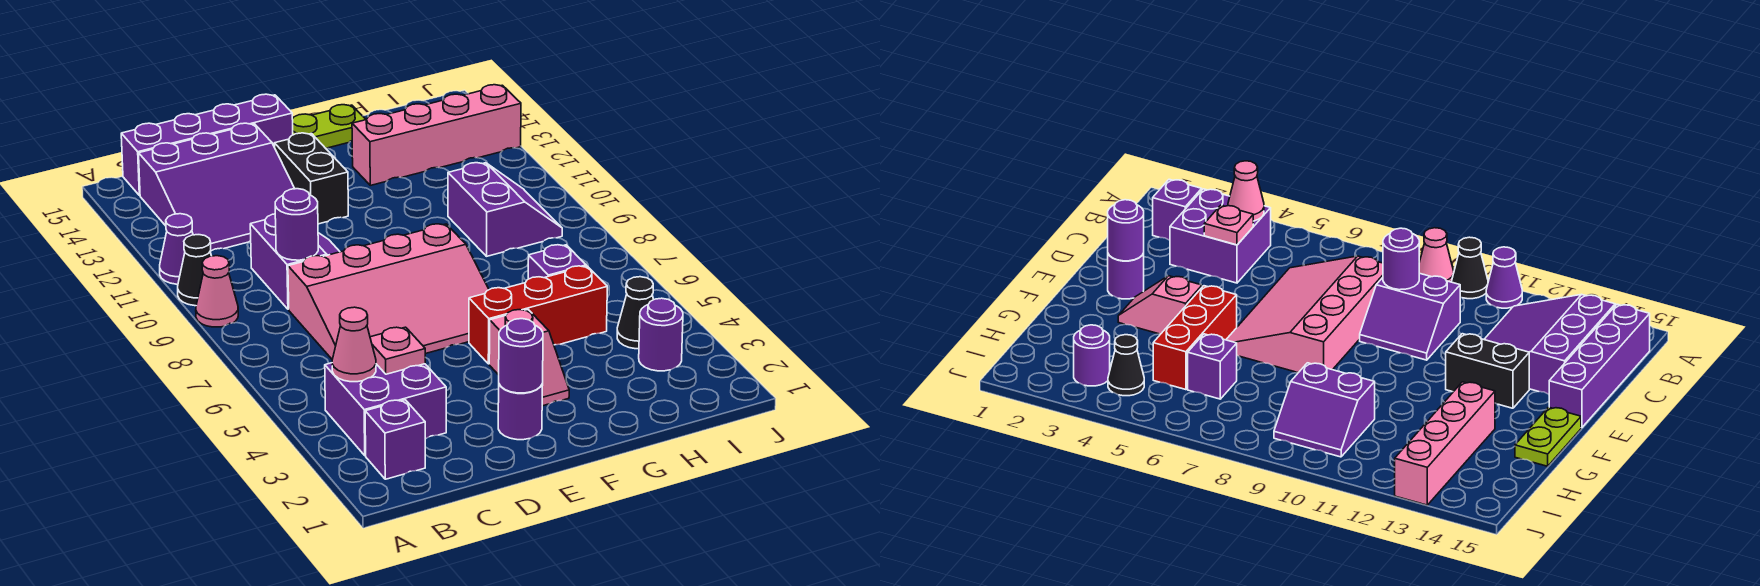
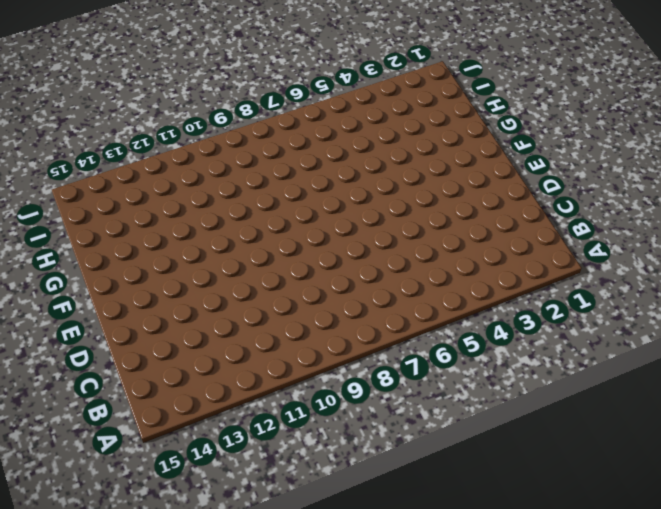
none -> pink 1x1 cone [196,256,238,327]
none -> black 1x1 cone [178,235,211,306]
none -> purple 1x1 cone [160,214,193,284]

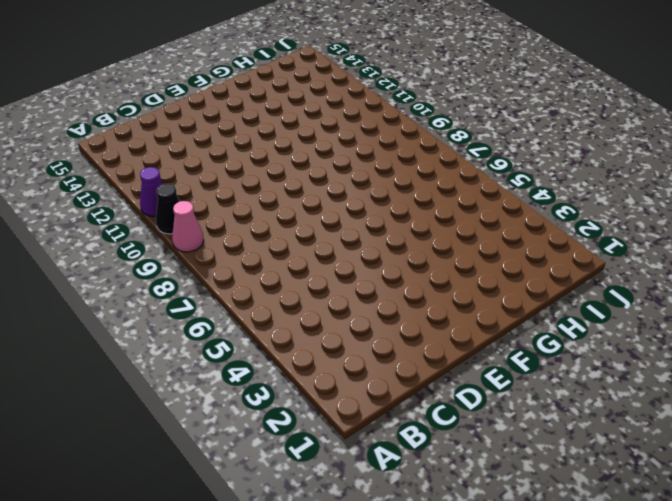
none -> purple 1x1 brick [365,400,425,479]
none -> purple 2x2 brick [325,363,446,456]
none -> purple 3x3 slope [139,123,295,251]

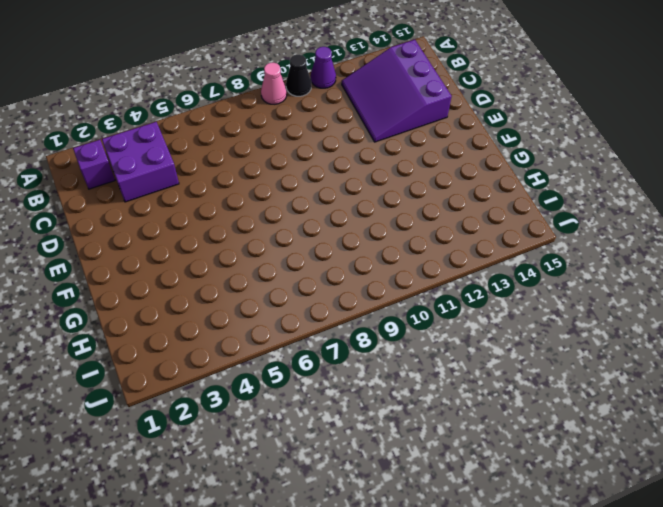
none -> purple 1x4 brick [121,94,293,196]
none -> pink 3x4 slope [288,224,489,359]
none -> purple 2x2 slope [250,214,340,309]

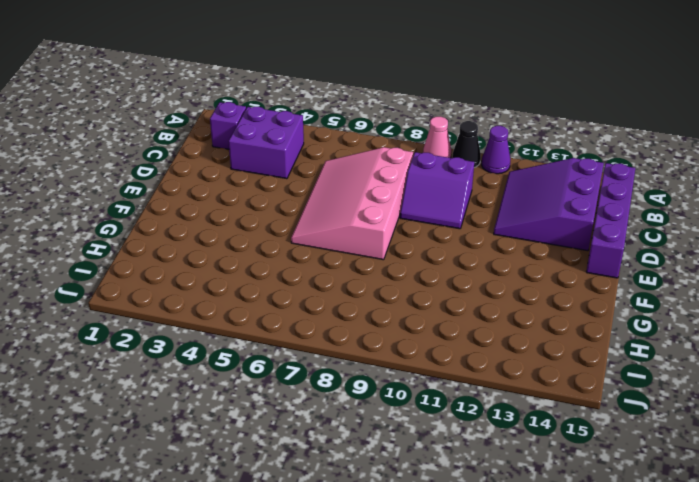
none -> purple 1x1 round brick [498,384,543,440]
none -> black 1x2 brick [274,133,348,224]
none -> pink 1x2 slope [489,310,569,406]

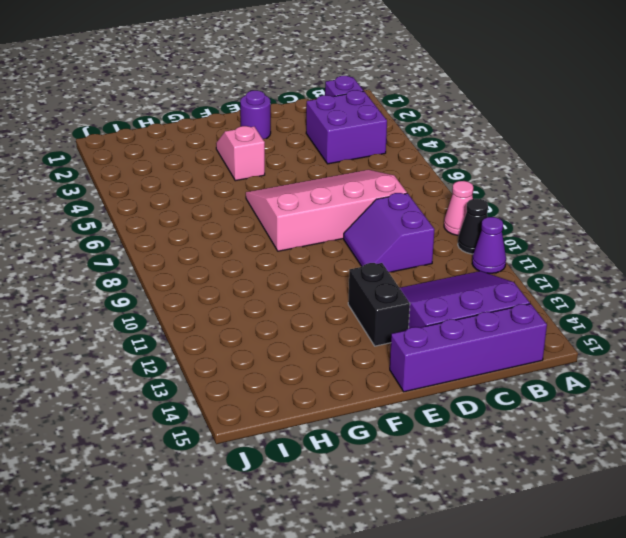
none -> red 1x3 brick [469,266,607,364]
none -> lime 1x2 plate [293,105,366,148]
none -> pink 1x4 brick [352,85,521,185]

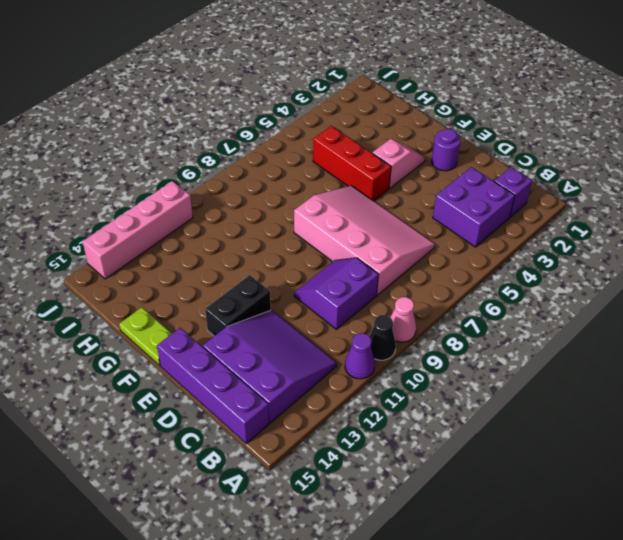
pink 1x4 brick [82,181,193,279] -> pink 1x4 brick turned to [352,85,521,185]
none -> purple 1x1 brick [528,245,586,279]
none -> purple 2x2 slope [448,163,562,256]
none -> purple 1x1 round brick [639,298,683,371]

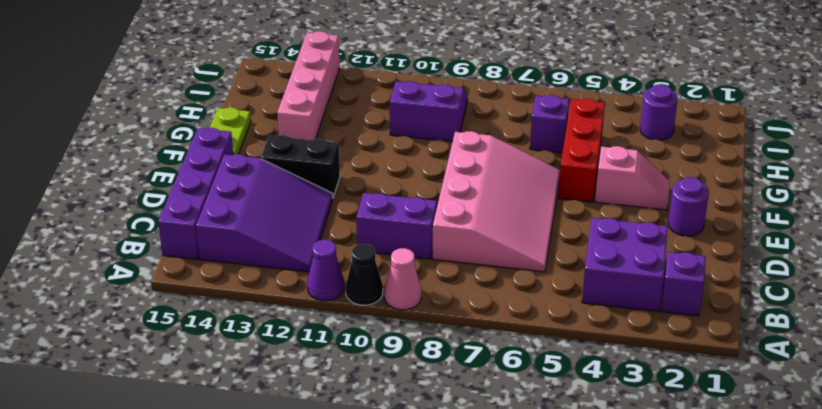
none -> black 1x1 cone [617,277,653,349]
none -> pink 1x1 cone [332,307,376,382]
none -> pink 1x1 plate [370,327,425,374]

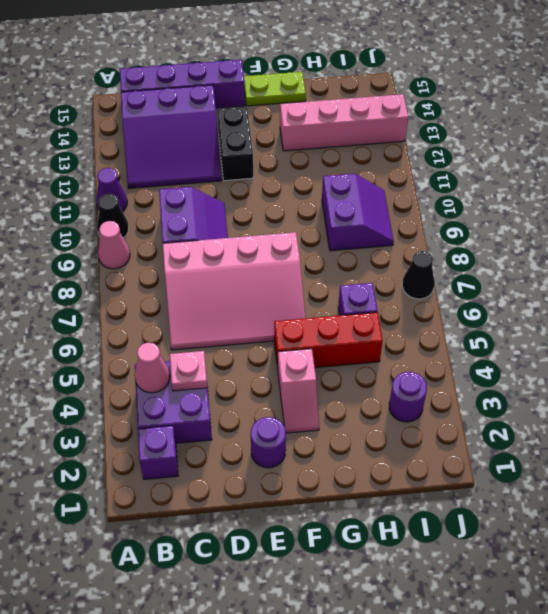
black 1x1 cone [402,251,435,299] -> black 1x1 cone moved to [617,277,653,349]
none -> purple 1x1 round brick [275,189,318,260]
none -> purple 1x1 round brick [499,319,543,393]

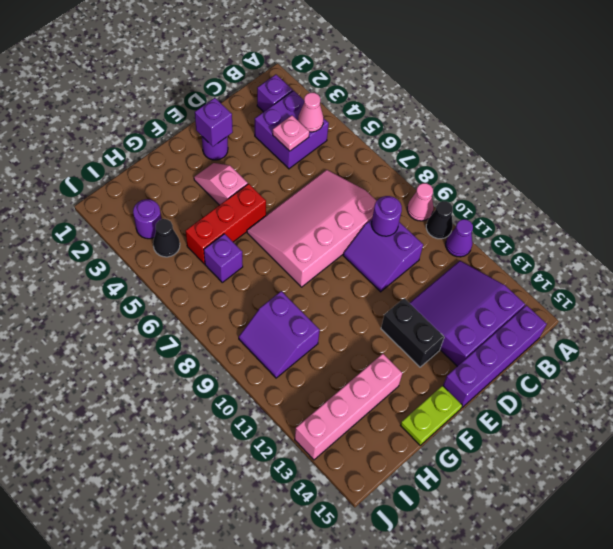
purple 1x1 brick [195,98,233,146] -> purple 1x1 round brick [499,319,543,393]

